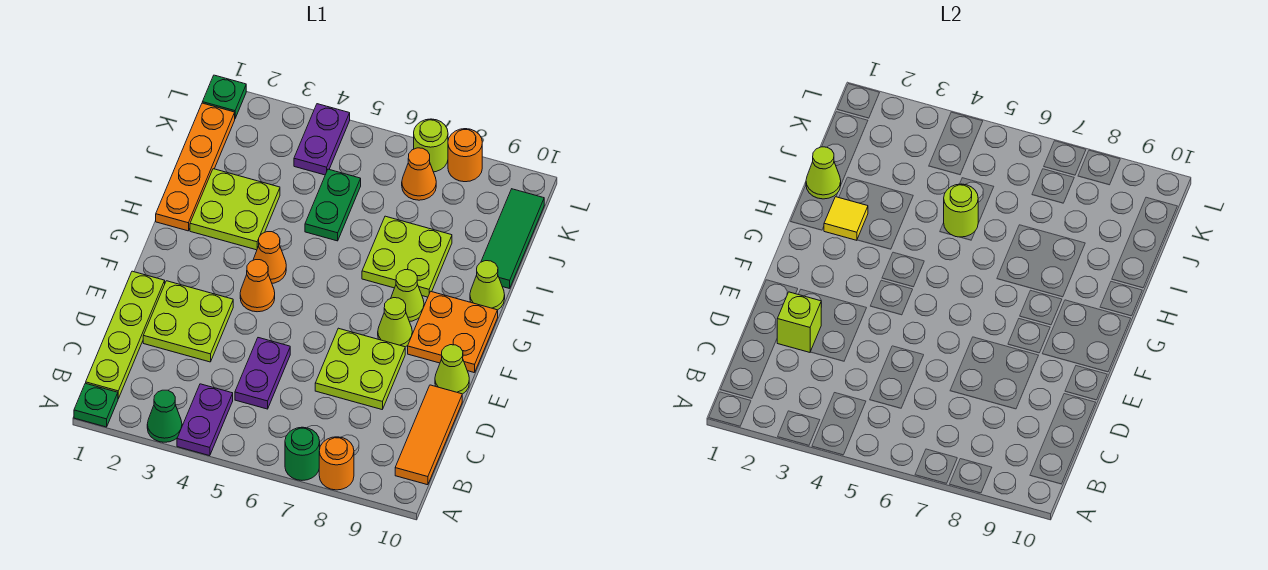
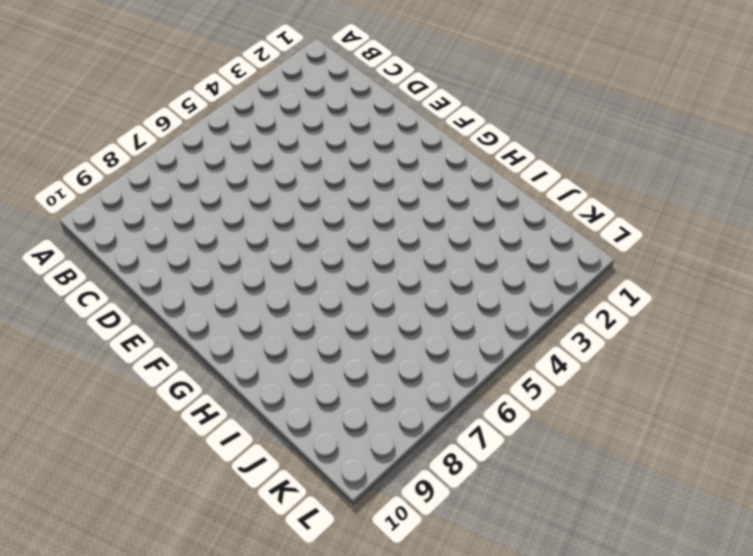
none -> green 1x1 plate [74,383,118,427]
none -> green 1x1 cone [147,390,182,442]
none -> purple 1x2 plate [177,384,233,456]
none -> green 1x1 round brick [285,427,320,480]

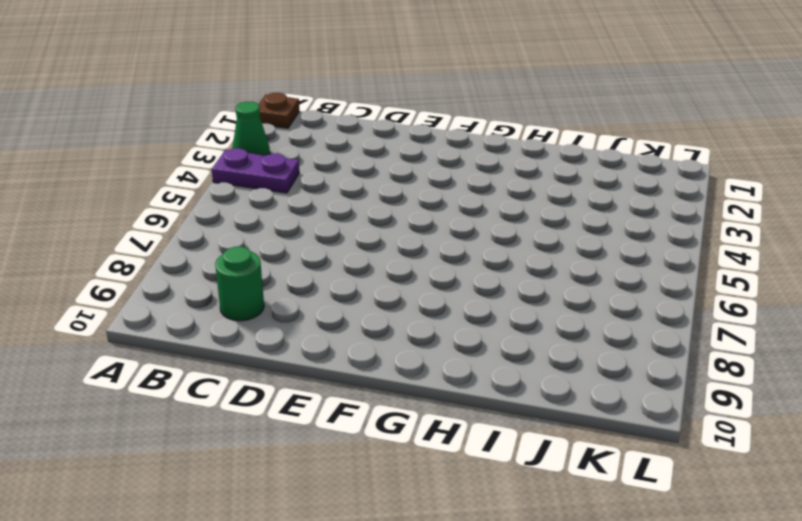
brown 1x1 plate [258,93,299,128] -> green 1x1 plate [74,383,118,427]
green 1x1 round brick [215,247,264,321] -> green 1x1 round brick moved to [285,427,320,480]
none -> orange 1x1 round brick [319,437,354,490]
none -> lime 1x4 plate [86,271,165,399]
none -> orange 1x3 tile [395,385,462,485]
none -> purple 1x2 plate [235,338,290,409]

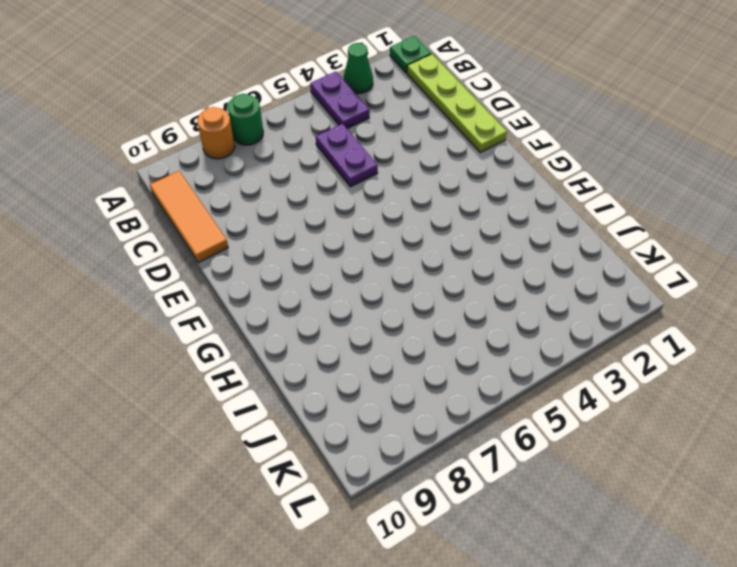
none -> lime 2x2 plate [143,281,233,362]
none -> lime 2x2 plate [315,328,405,409]
none -> lime 1x1 cone [435,345,469,394]
none -> orange 1x1 cone [240,260,275,312]

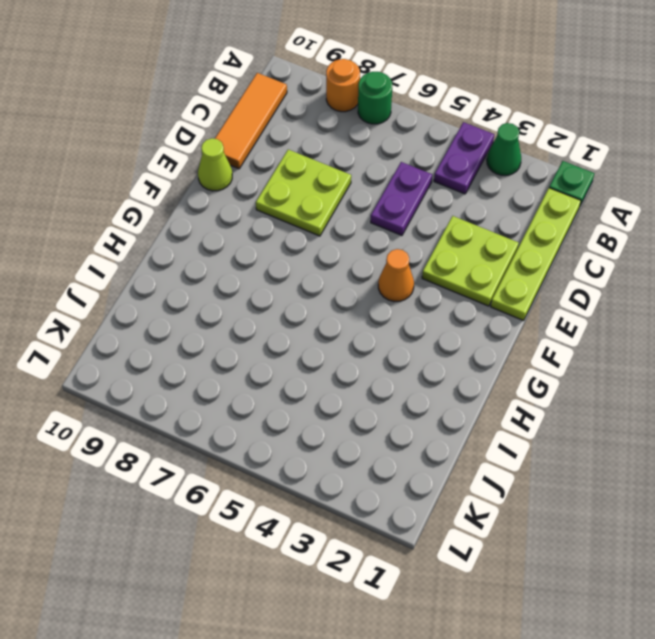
none -> lime 1x1 cone [378,298,412,347]
none -> orange 2x2 plate [408,291,498,373]
none -> orange 1x1 cone [253,232,286,283]
none -> lime 1x1 cone [391,270,424,322]

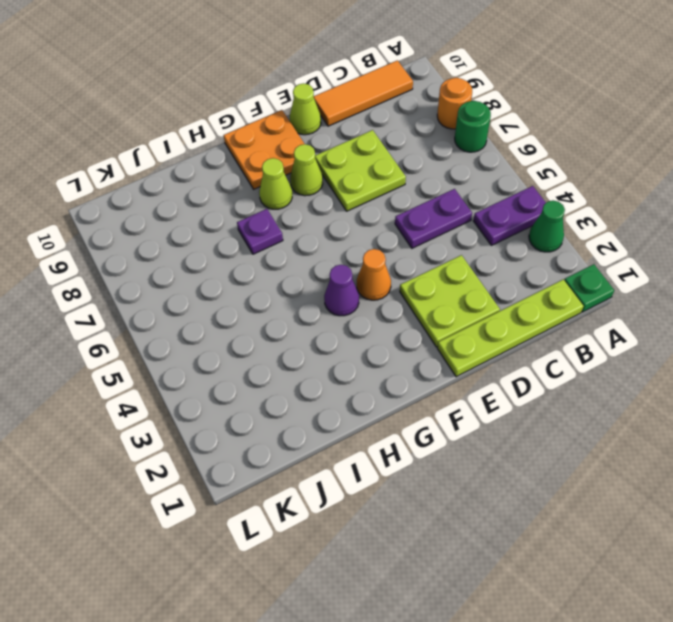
purple 1x1 cone [324,265,359,316] -> orange 1x1 cone [253,232,286,283]
purple 1x1 plate [237,209,283,254] -> lime 2x2 plate [362,216,452,297]
none -> orange 1x4 plate [156,103,235,231]
none -> lime 2x2 plate [190,169,280,250]
none -> lime 1x1 cone [470,261,505,310]
none -> green 1x2 plate [305,169,361,241]

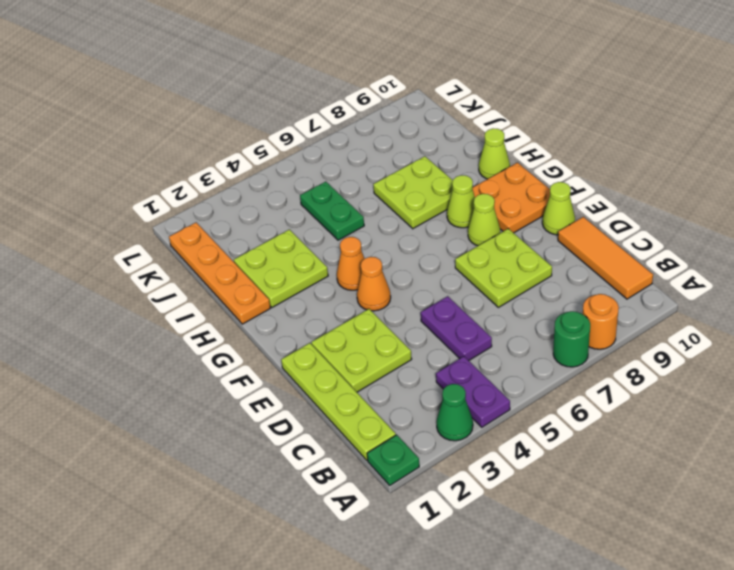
none -> green 1x3 tile [481,189,544,289]
none -> purple 1x2 plate [294,104,350,175]
none -> orange 1x1 cone [402,148,436,200]
none -> green 1x1 plate [202,75,246,118]

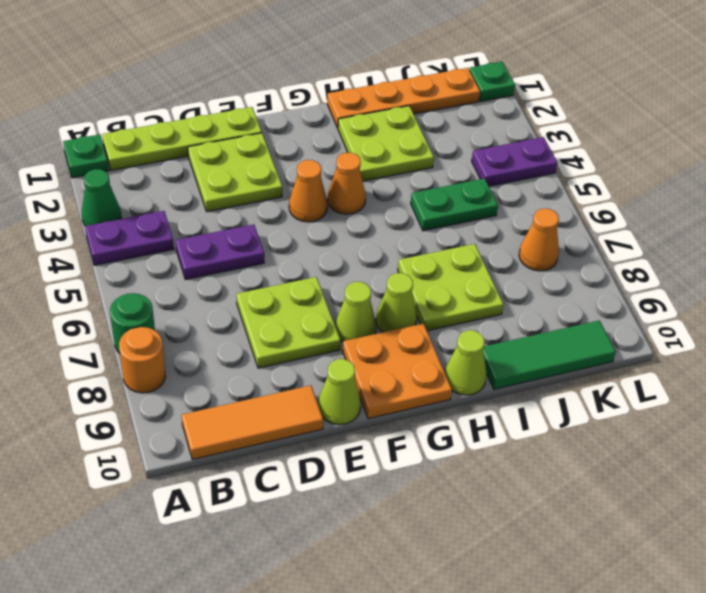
none -> lime 1x1 round brick [414,119,448,172]
none -> orange 1x1 round brick [448,129,482,182]
none -> lime 1x1 brick [777,292,821,352]
none -> yellow 1x1 tile [824,197,868,240]

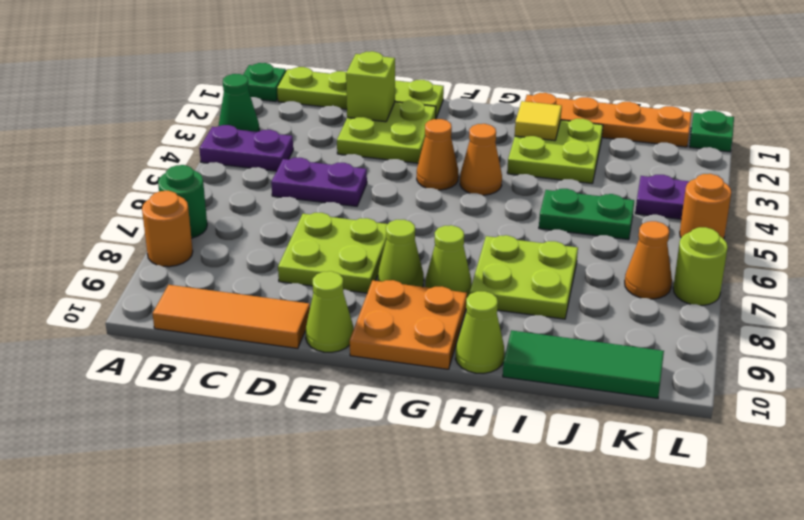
orange 1x1 round brick [680,174,731,239] -> orange 1x1 round brick moved to [448,129,482,182]
none -> lime 1x1 cone [806,147,841,199]
none -> lime 1x1 round brick [944,184,978,237]

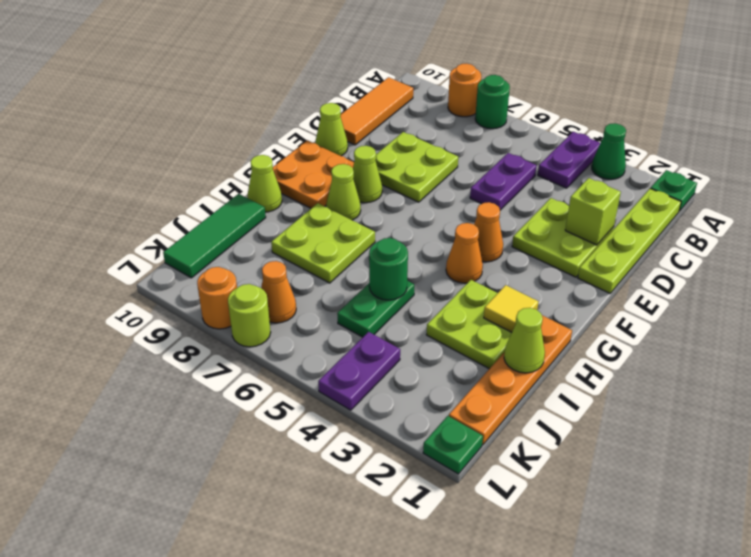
green 1x1 round brick [369,238,408,300] -> lime 1x1 round brick [944,184,978,237]

